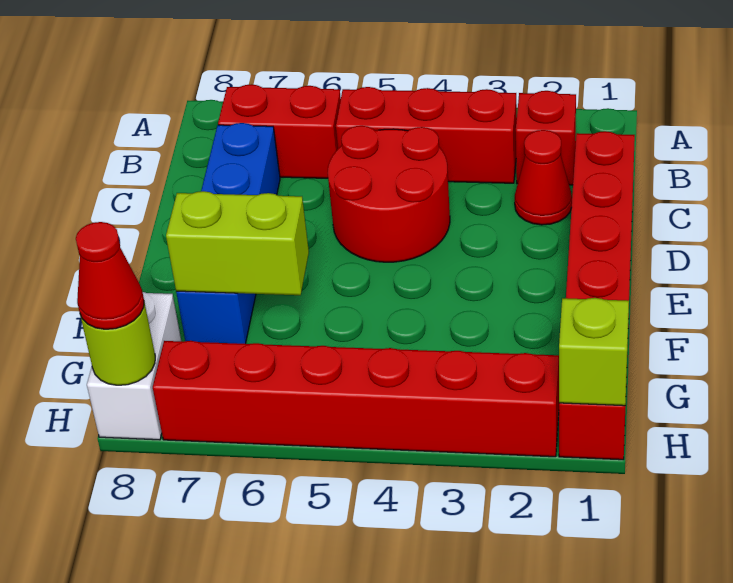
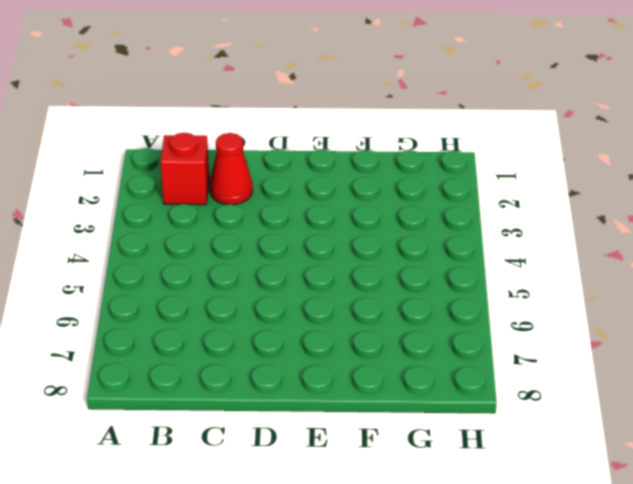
none -> red 1x3 brick [336,87,517,183]
none -> red 1x2 brick [218,84,341,178]
none -> red 1x6 brick [559,131,635,460]

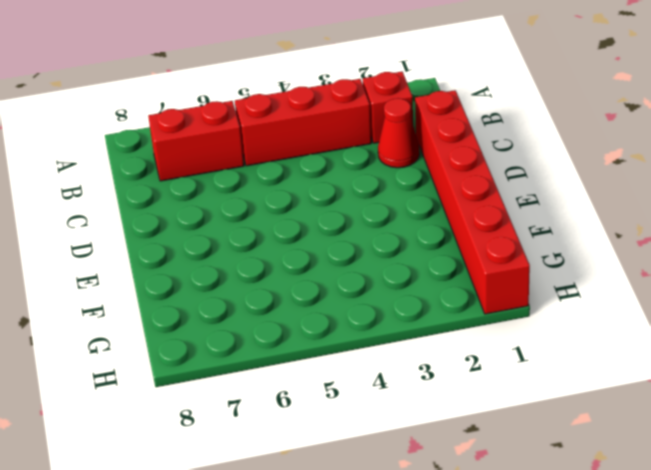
none -> red 2x2 round brick [328,126,450,262]
none -> blue 1x4 brick [176,123,280,344]
none -> white 1x2 brick [87,292,181,440]

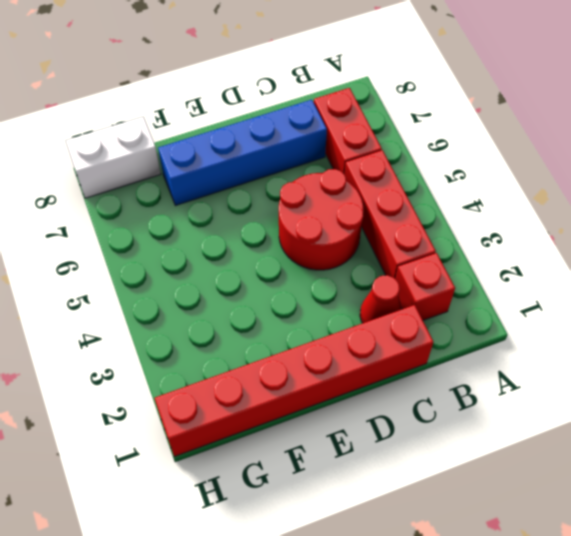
none -> red 1x6 brick [153,341,559,457]
none -> lime 1x2 brick [166,191,309,295]
none -> lime 1x1 brick [559,298,629,406]

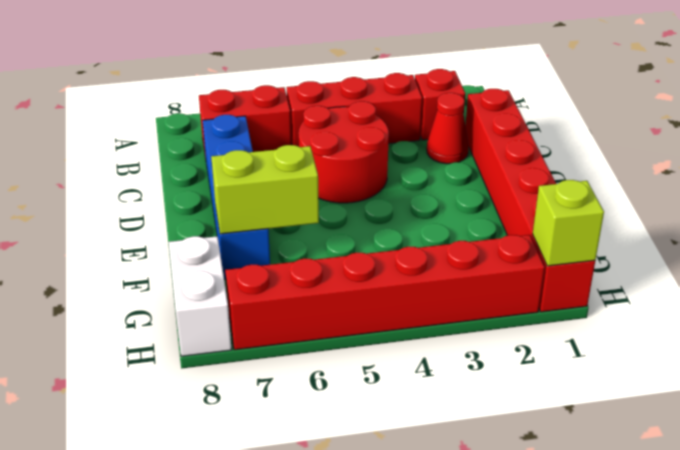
none -> lime 1x1 round brick [80,302,155,385]
none -> red 1x1 cone [76,222,144,329]

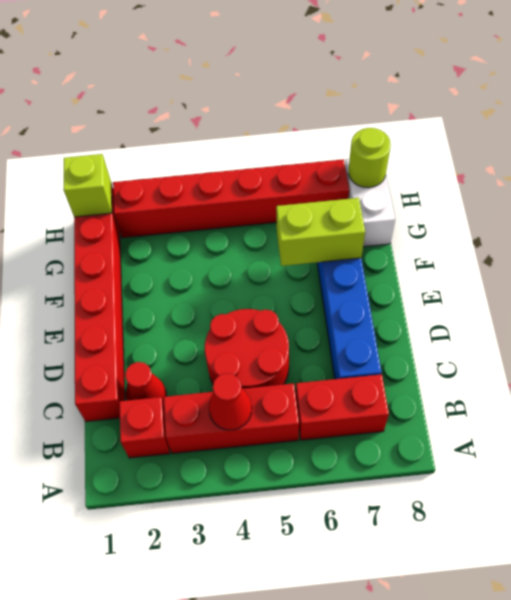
red 1x1 cone [209,373,252,430] -> red 1x1 cone moved to [76,222,144,329]

